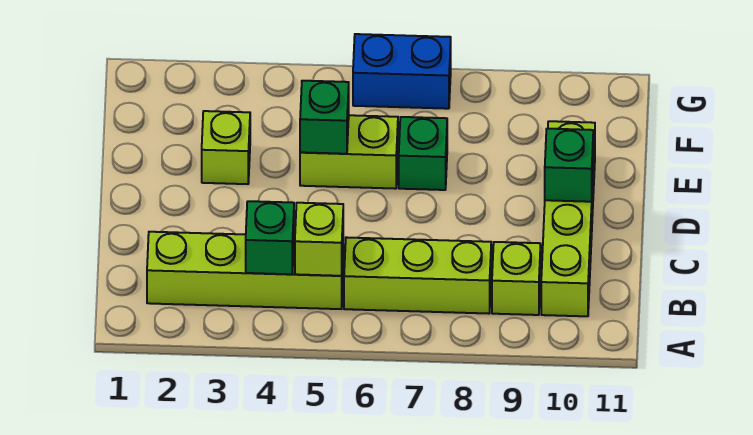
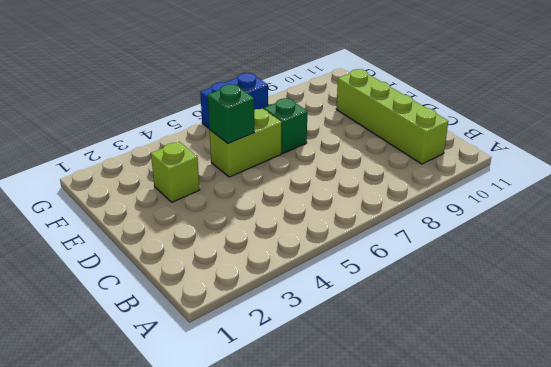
none -> lime 1x4 brick [147,232,343,309]
none -> lime 1x3 brick [344,237,491,314]
none -> lime 1x1 brick [492,242,541,315]

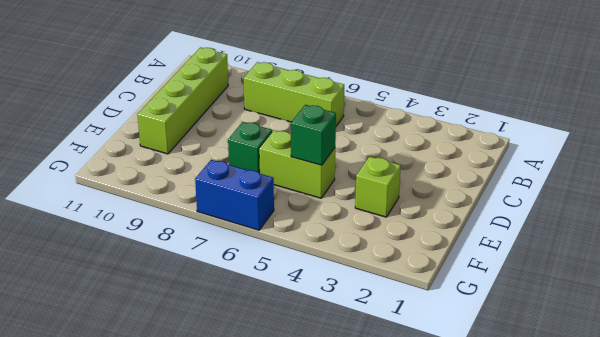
none -> lime 1x4 brick [147,232,343,309]
none -> lime 1x1 brick [492,242,541,315]
none -> green 1x1 brick [246,201,294,274]

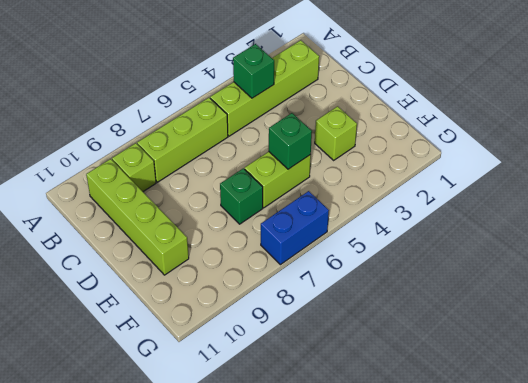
none -> lime 1x1 brick [295,203,343,276]
none -> green 1x1 brick [545,129,593,202]

